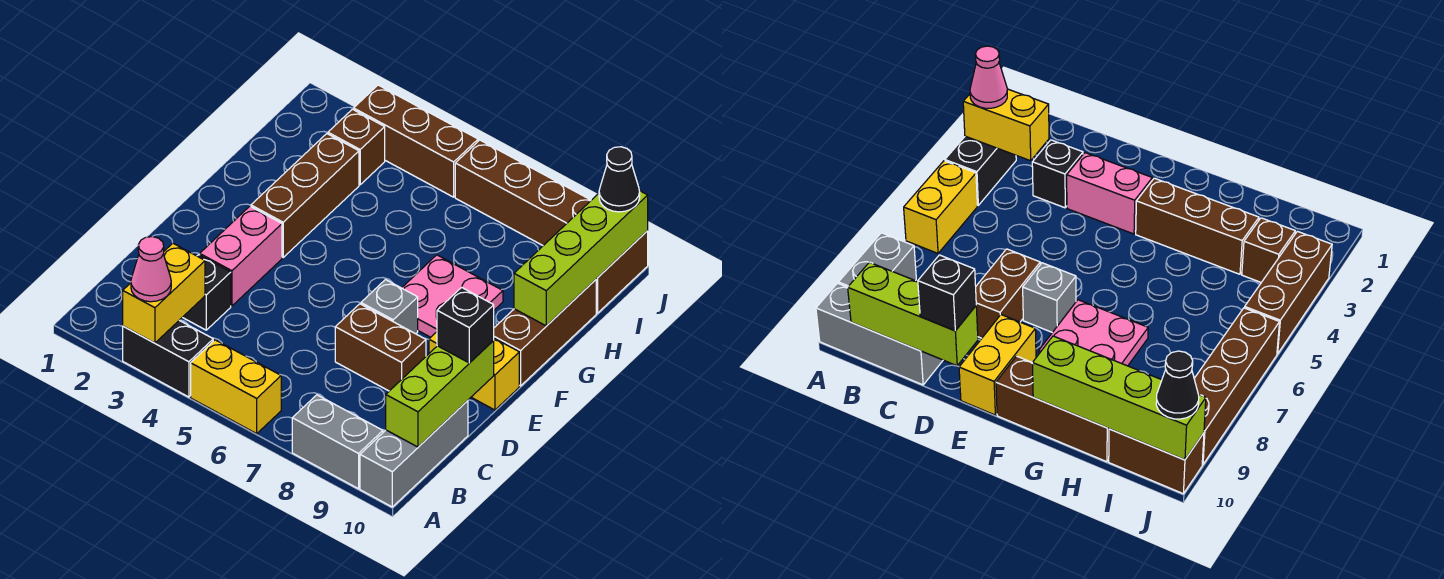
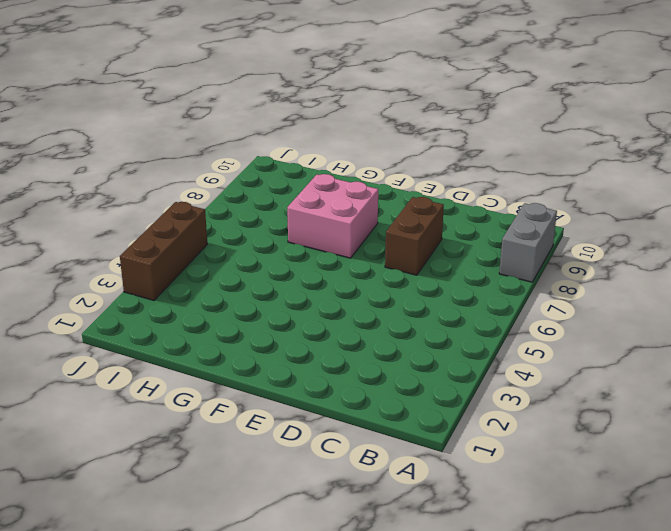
pink 2x2 brick [287,174,378,258] -> pink 2x2 plate [402,255,503,337]
none -> black 1x2 brick [123,321,213,397]
none -> yellow 1x2 brick [191,340,281,434]
none -> grey 1x3 brick [360,401,468,507]

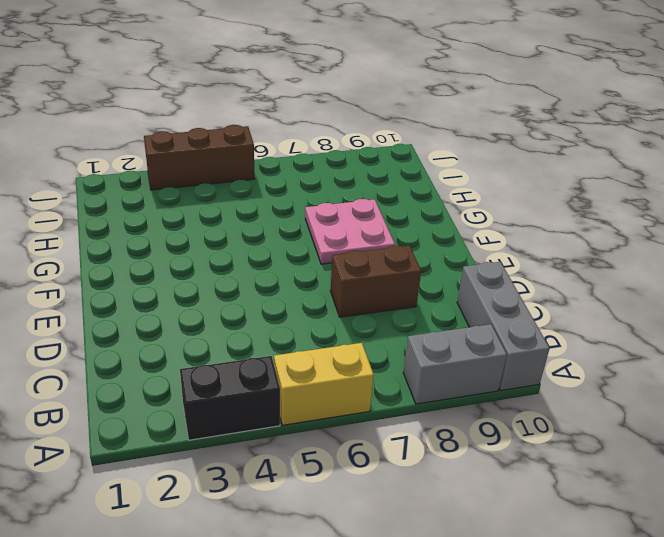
none -> black 1x1 brick [182,255,231,330]
none -> pink 1x2 brick [200,206,282,306]
none -> grey 1x1 brick [361,280,418,334]

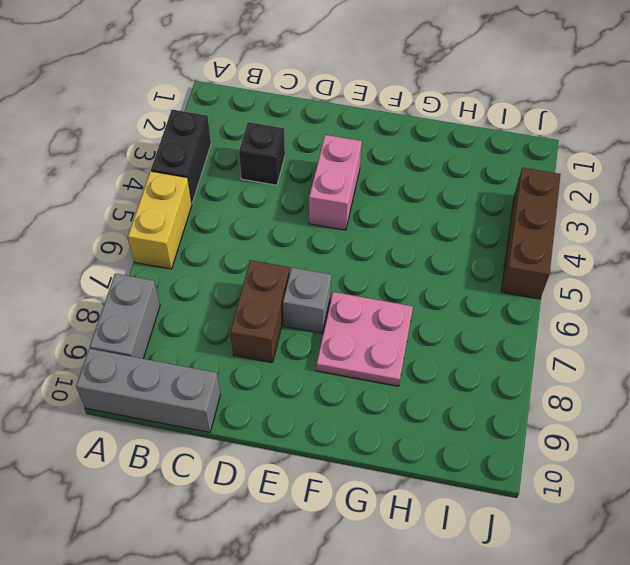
pink 1x2 brick [309,135,362,230] -> pink 1x2 brick turned to [200,206,282,306]
none -> yellow 1x2 brick [429,332,519,410]
none -> brown 1x3 brick [251,134,359,257]
none -> brown 1x3 brick [494,280,596,386]

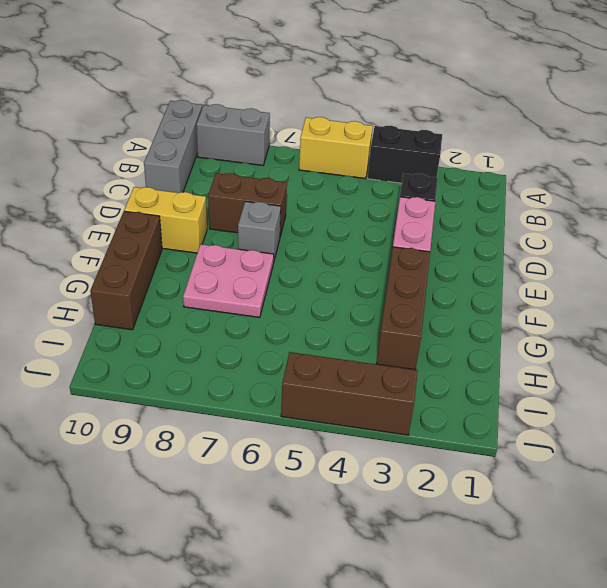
none -> brown 1x1 brick [328,109,385,185]
none -> brown 1x2 brick [596,231,648,313]
none -> brown 1x4 brick [455,140,591,246]

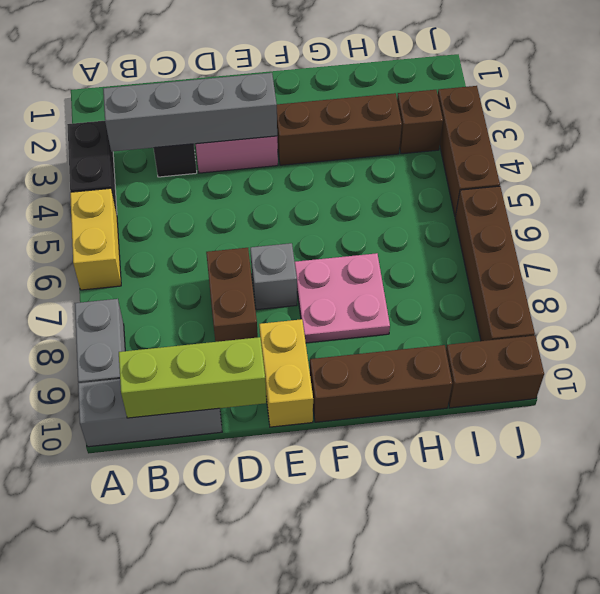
grey 1x4 brick [103,73,277,152] -> yellow 1x2 brick [123,243,205,343]
none -> lime 1x4 brick [514,191,648,326]
none -> pink 1x1 cone [131,237,171,302]
none -> black 1x1 brick [437,287,494,363]

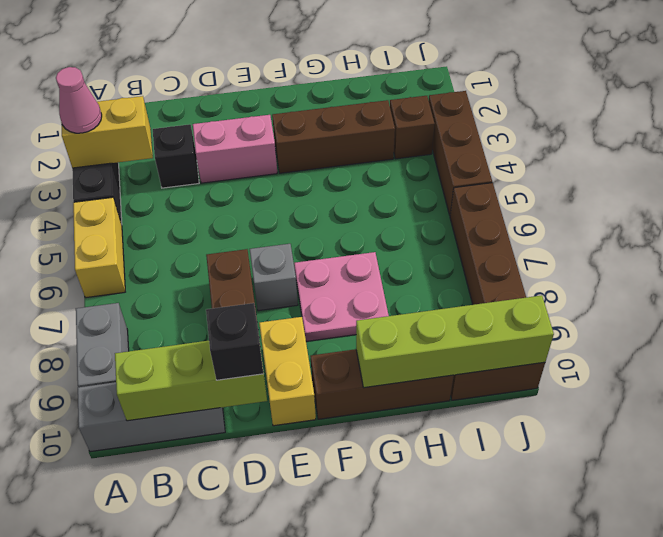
none -> black 1x1 cone [599,147,640,212]

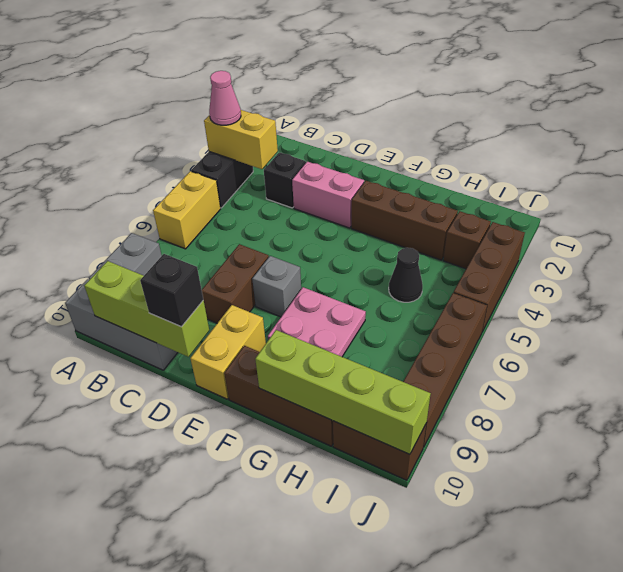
black 1x1 cone [389,248,423,302] -> black 1x1 cone moved to [599,147,640,212]

